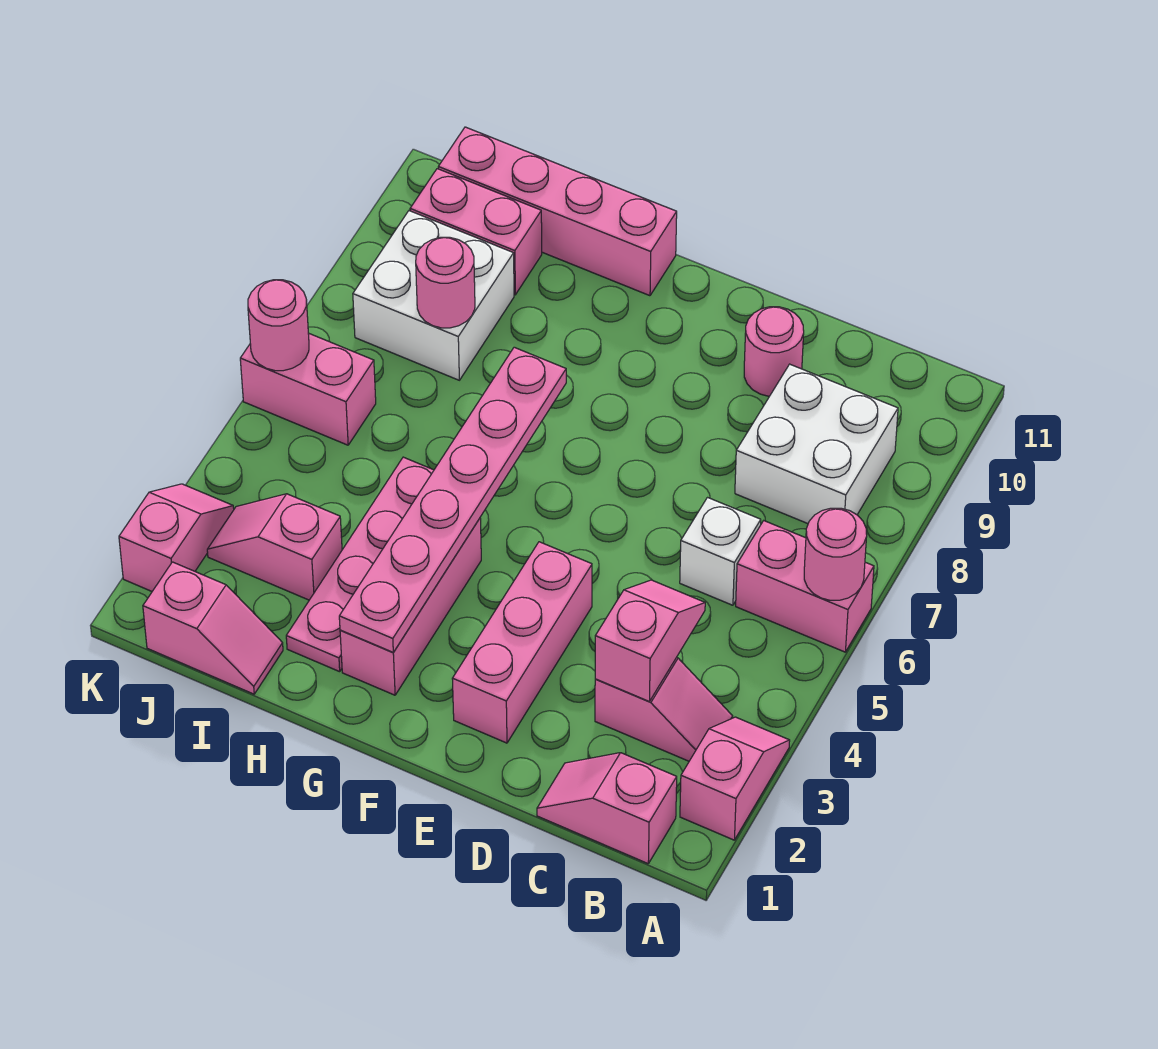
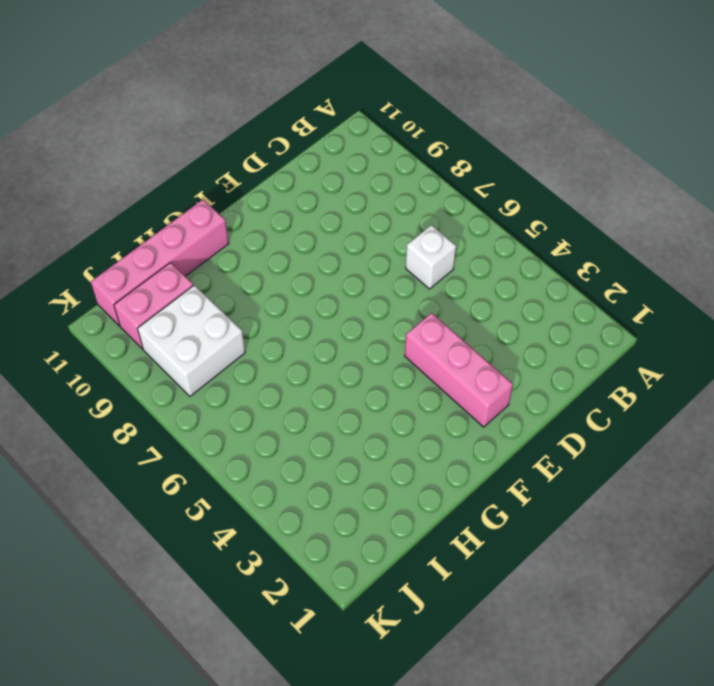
none -> pink 1x2 slope [680,717,790,840]
none -> pink 1x2 brick [736,521,874,652]
none -> pink 1x2 slope [537,753,677,864]

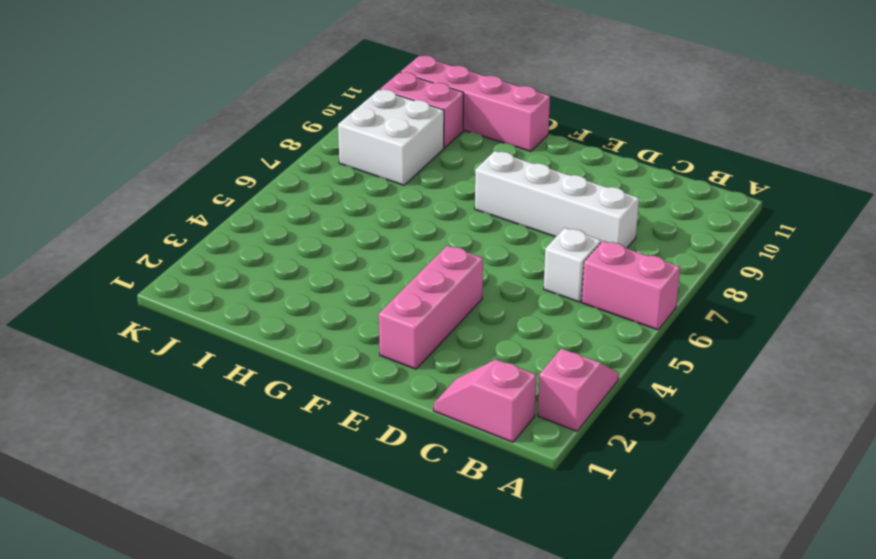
white 1x4 brick [475,151,639,248] -> white 2x2 brick [735,364,898,524]
none -> pink 1x2 slope [595,657,733,761]
none -> pink 1x1 round brick [744,307,804,396]
none -> pink 1x3 brick [340,518,481,695]

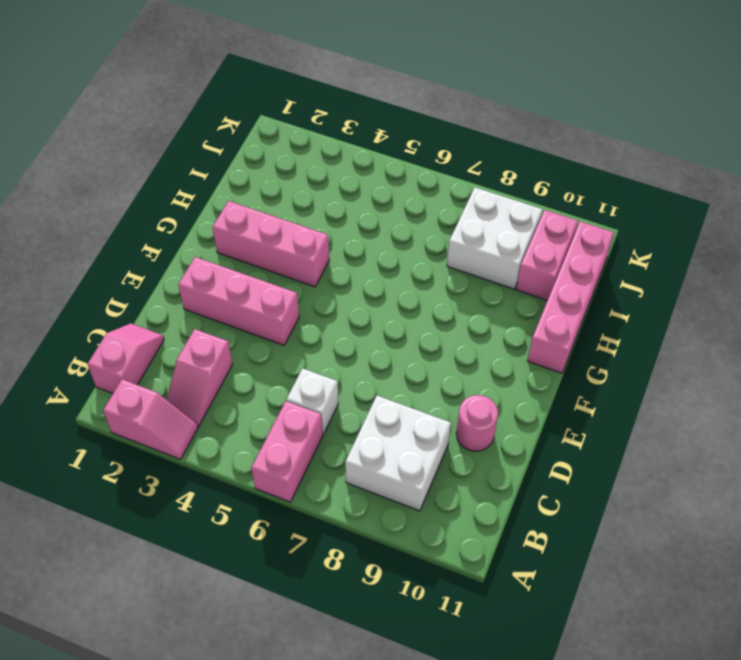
none -> pink 1x4 plate [286,457,434,672]
none -> pink 1x2 slope [143,562,283,694]
none -> pink 1x2 slope [207,494,342,600]

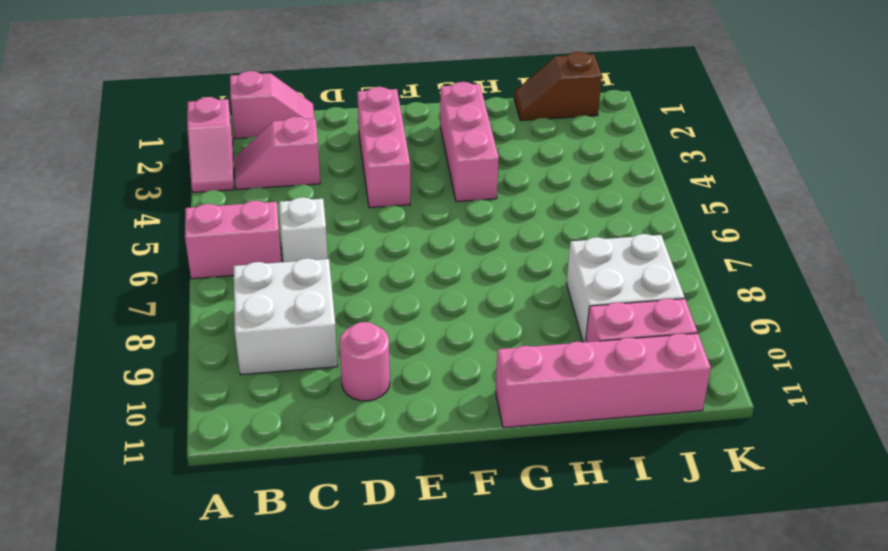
brown 1x2 slope [514,52,602,120] -> pink 1x2 slope [143,562,283,694]
none -> pink 1x4 plate [286,457,434,672]
none -> pink 1x2 slope [207,494,342,600]
none -> pink 1x2 brick [240,333,376,445]

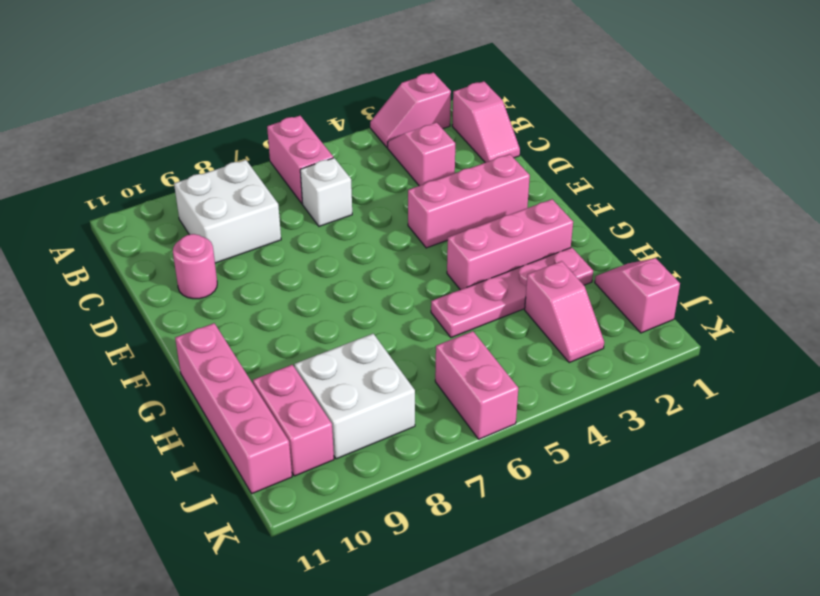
none -> pink 1x2 slope [119,484,234,591]
none -> pink 1x1 round brick [804,508,867,600]
none -> pink 1x2 slope [595,580,705,701]

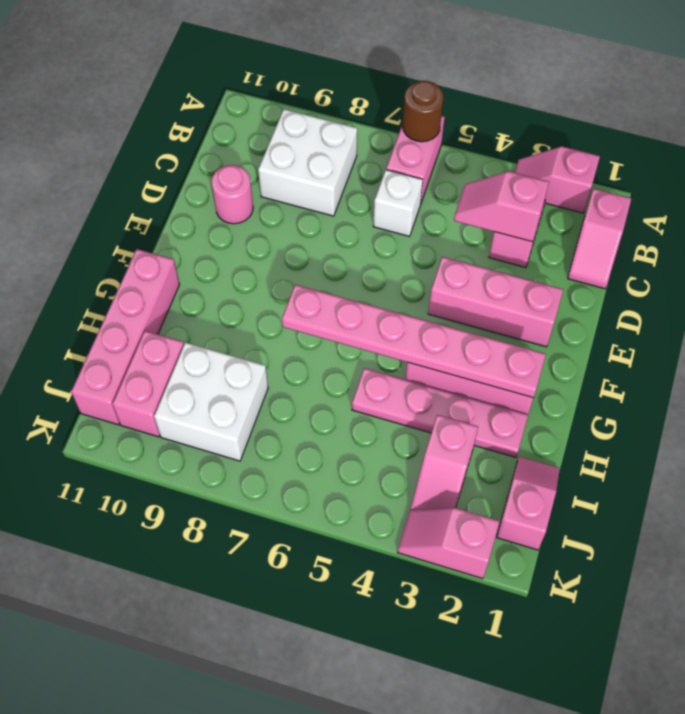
brown 1x1 round brick [402,81,444,142] -> pink 1x1 round brick [804,508,867,600]
none -> pink 1x2 brick [240,333,376,445]
none -> pink 1x1 round brick [416,237,475,328]
none -> pink 1x1 round brick [248,280,309,371]

